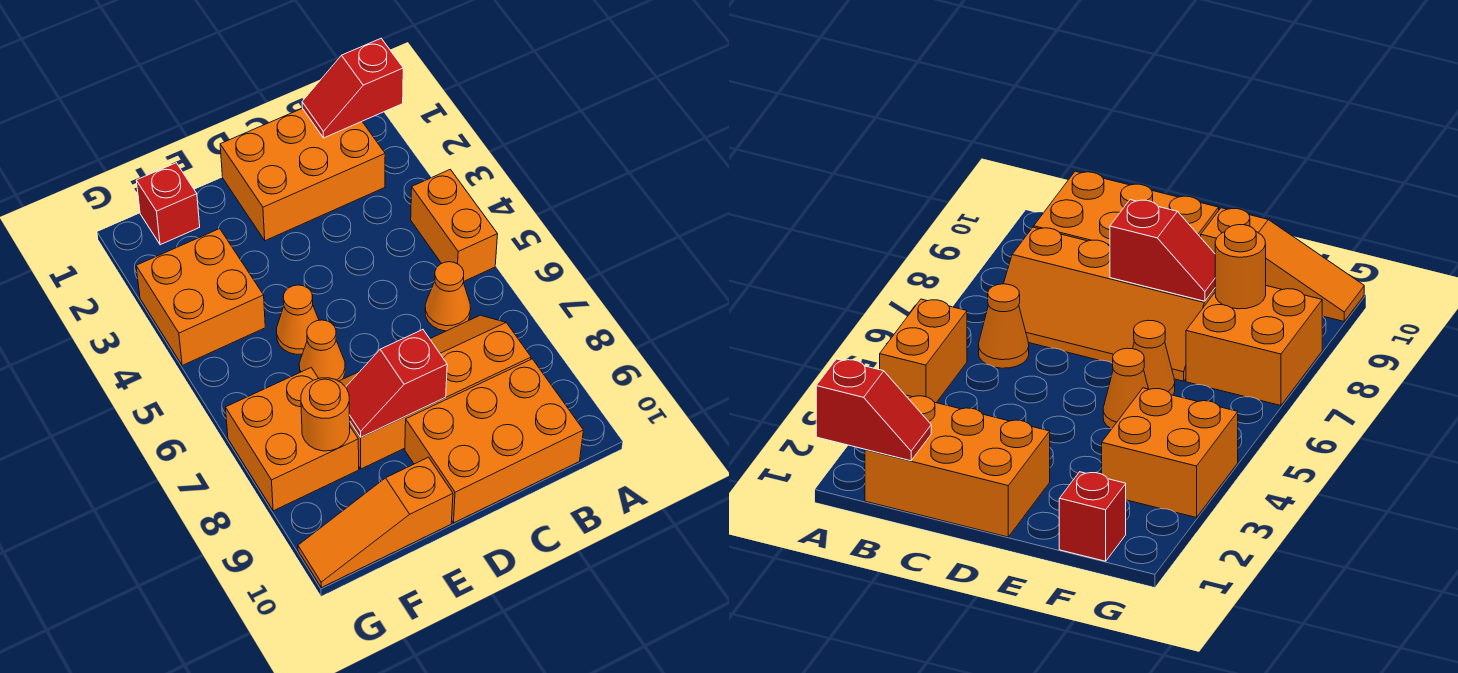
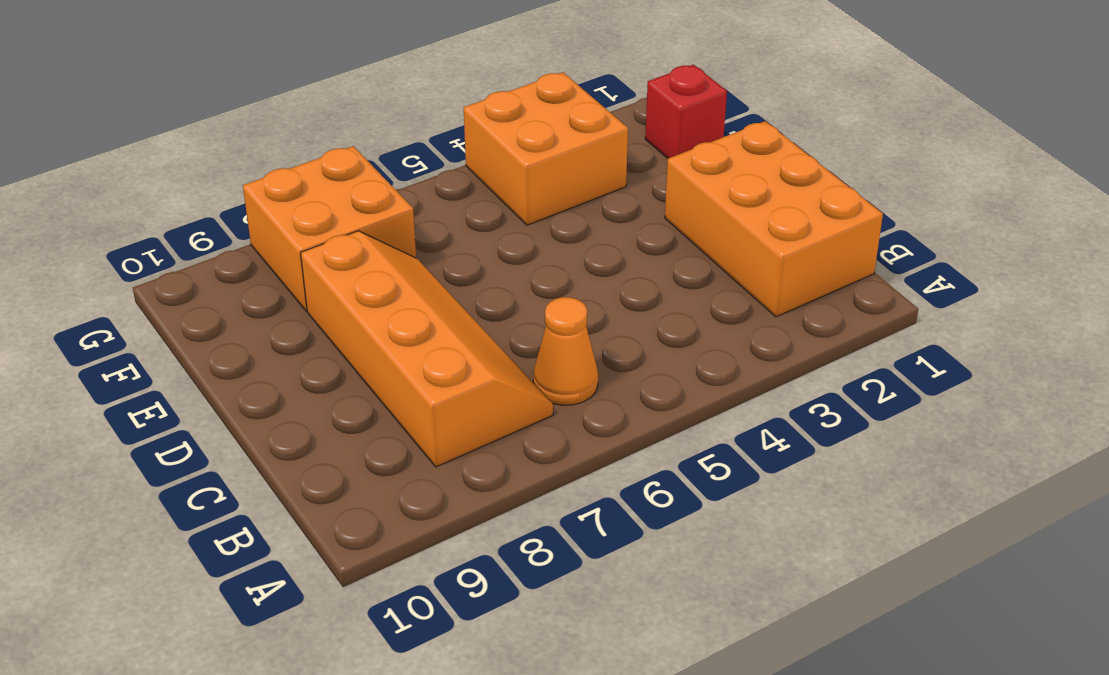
none -> orange 1x2 brick [411,169,498,281]
none -> orange 2x3 brick [405,359,583,523]
none -> orange 1x1 cone [277,285,319,355]

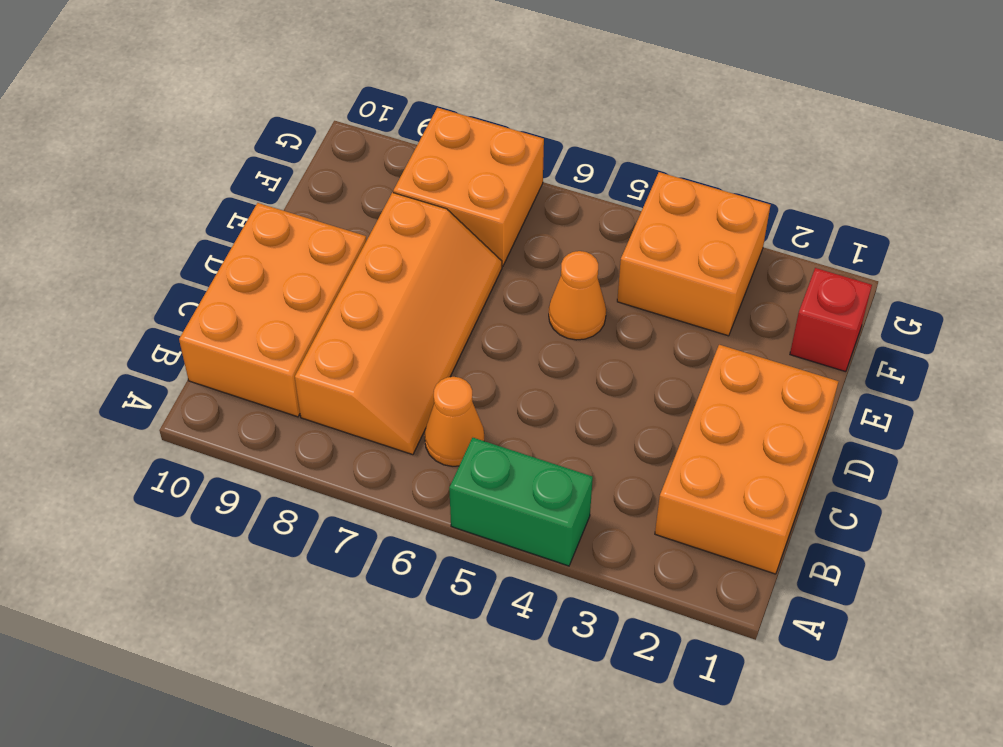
green 1x2 brick [449,438,593,566] -> orange 1x2 brick [411,169,498,281]
none -> orange 1x1 cone [299,320,345,381]
none -> orange 1x3 slope [298,457,453,588]
none -> red 1x2 slope [302,39,403,138]

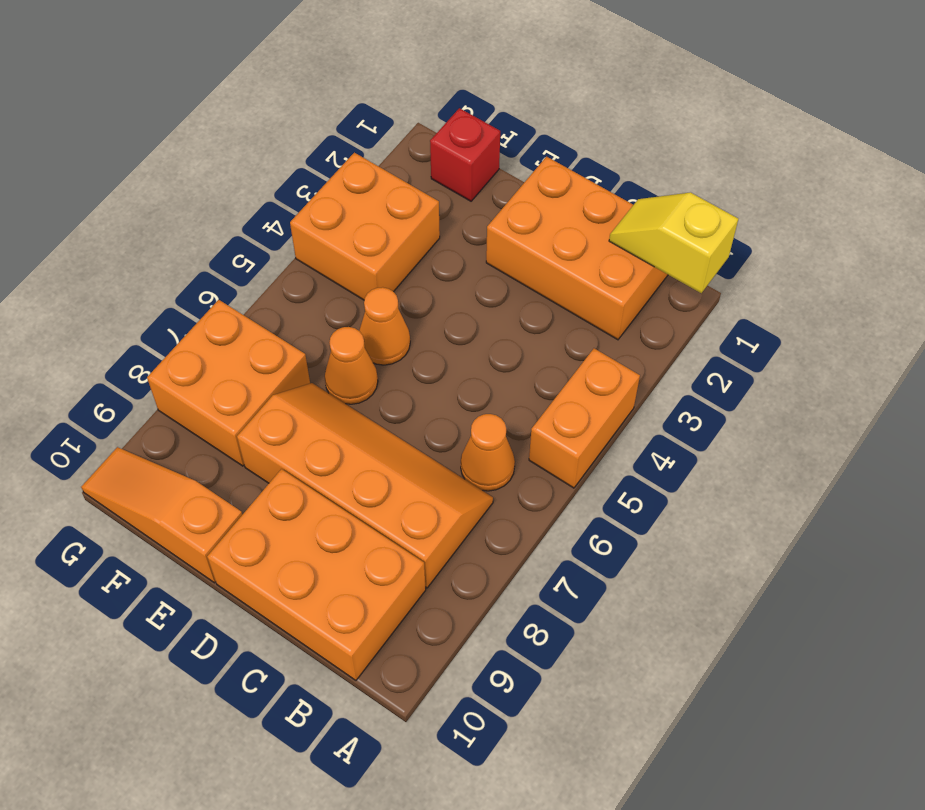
yellow 1x2 slope [609,193,738,293] -> red 1x2 slope [302,39,403,138]
none -> red 1x2 slope [346,330,447,437]
none -> orange 1x1 round brick [301,378,350,451]

